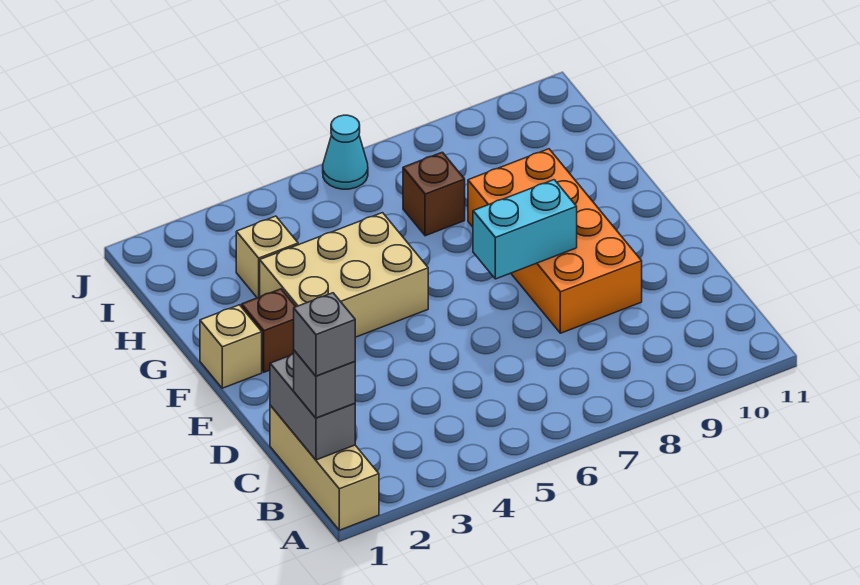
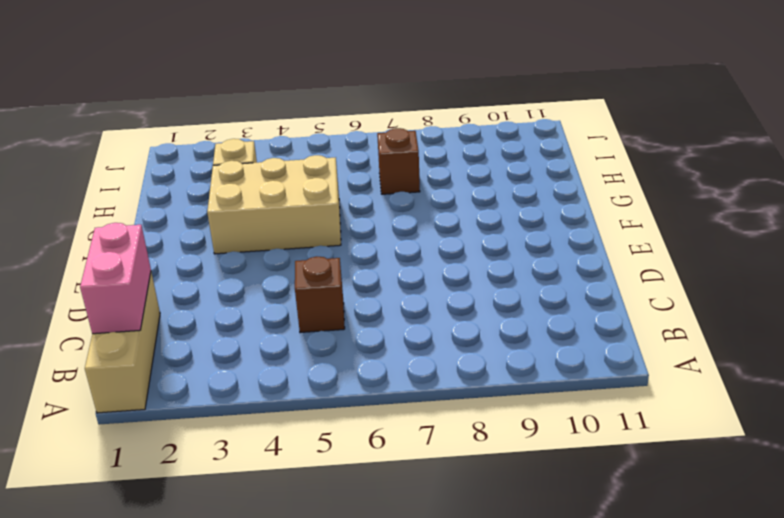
pink 1x2 brick [80,223,151,334] -> grey 1x2 brick [270,354,355,460]
brown 1x1 brick [295,257,345,333] -> brown 1x1 brick moved to [242,289,296,372]
none -> orange 2x4 brick [468,149,642,333]
none -> tan 1x1 brick [200,305,262,388]
none -> cyan 1x1 cone [323,115,368,189]

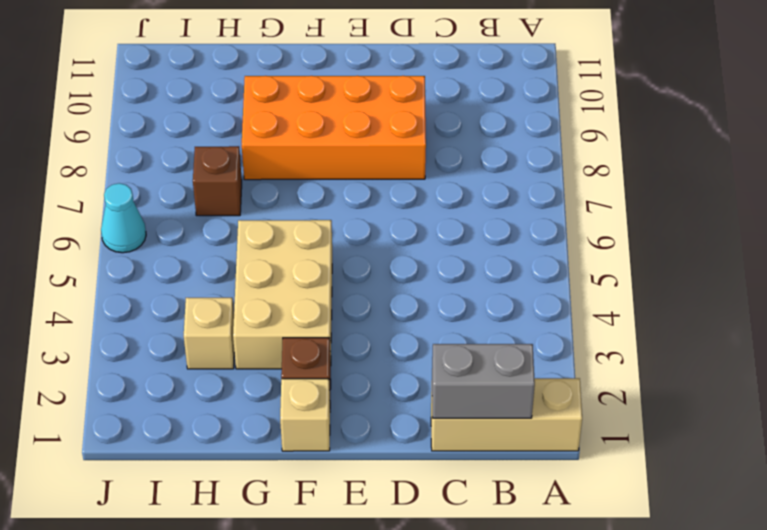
none -> cyan 1x2 brick [473,180,577,279]
none -> grey 1x1 brick [294,350,355,418]
none -> grey 1x1 brick [294,293,355,376]

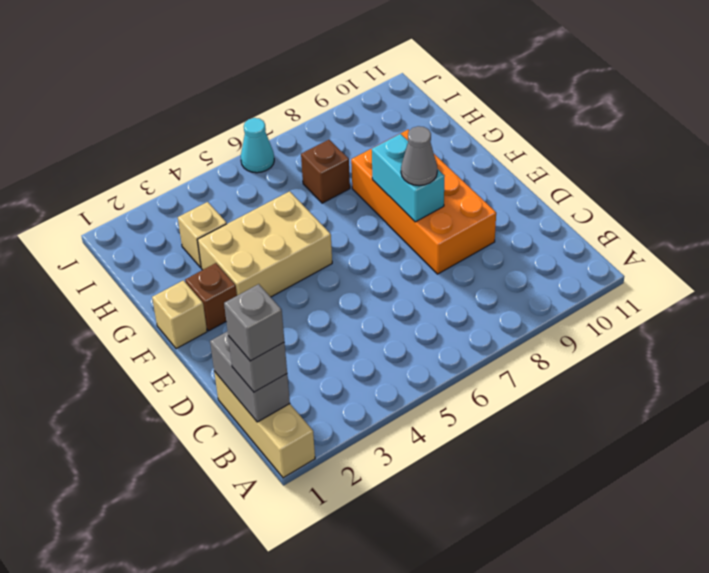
cyan 1x2 brick [372,134,445,222] -> cyan 1x2 brick turned to [473,180,577,279]
grey 1x1 cone [401,126,437,186] -> none

